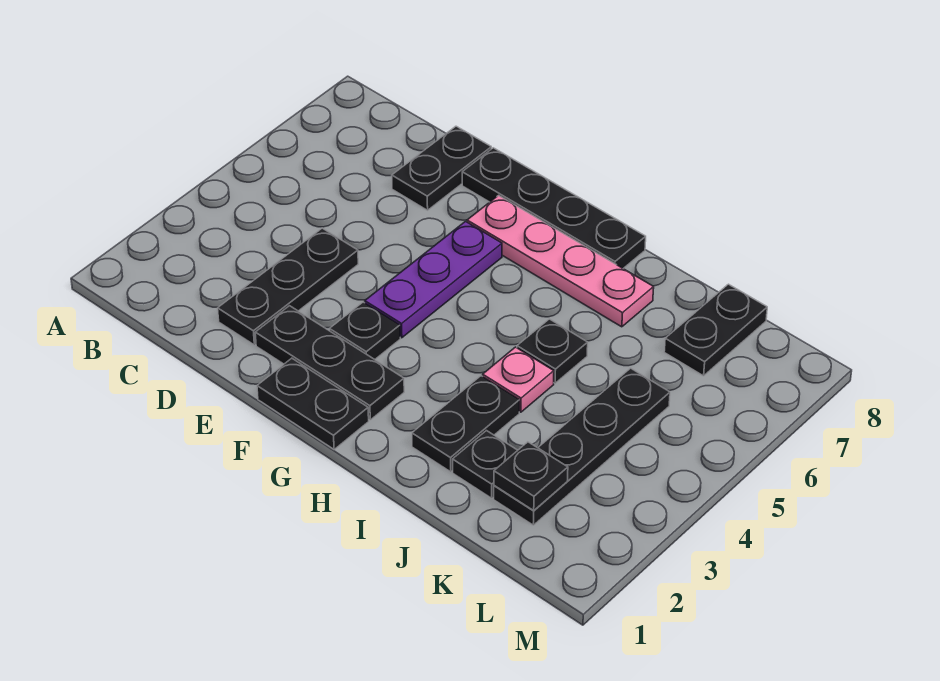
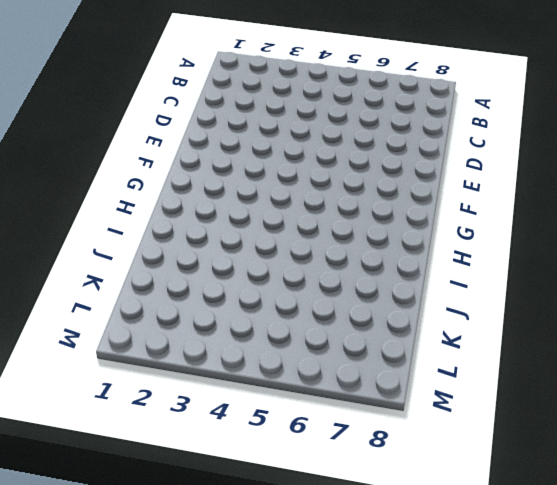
none -> black 1x3 plate [218,228,358,345]
none -> black 1x2 plate [392,126,491,210]
none -> black 1x3 plate [255,306,404,420]

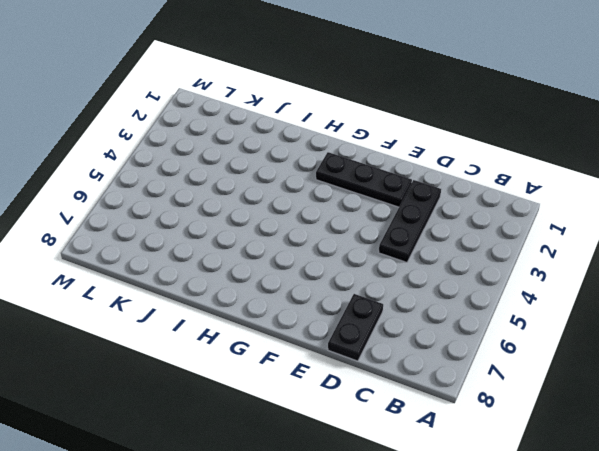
none -> black 1x4 plate [462,148,646,268]
none -> black 1x2 plate [257,358,369,450]
none -> black 1x1 plate [330,302,400,359]

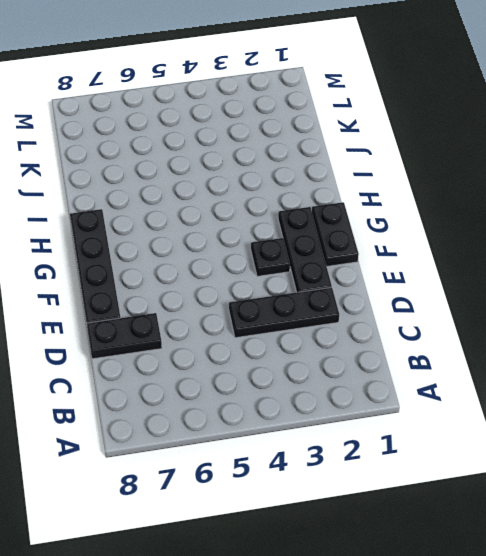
none -> purple 1x3 plate [365,221,502,338]
none -> pink 1x4 plate [467,195,654,327]
none -> black 1x2 plate [412,376,519,472]

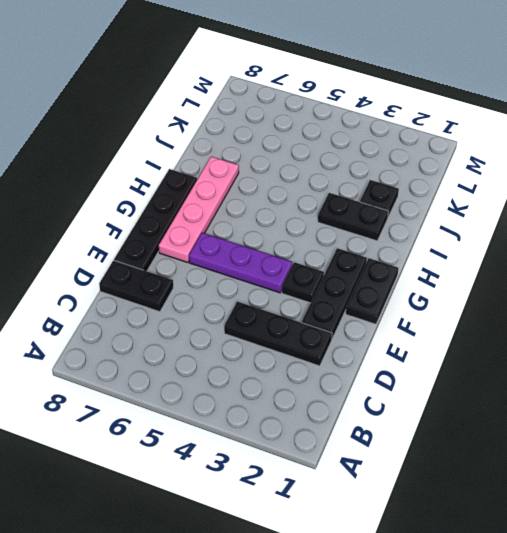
none -> pink 1x1 plate [483,347,554,412]
none -> black 1x1 plate [517,319,588,383]
none -> black 1x4 plate [494,368,670,525]

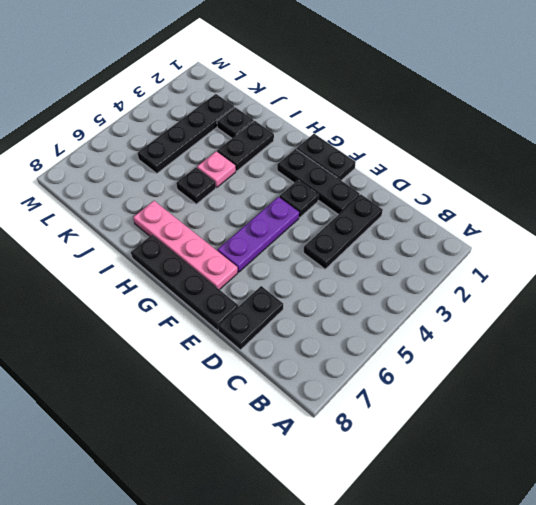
none -> black 1x2 plate [664,284,767,376]
none -> black 1x1 plate [494,442,568,510]

